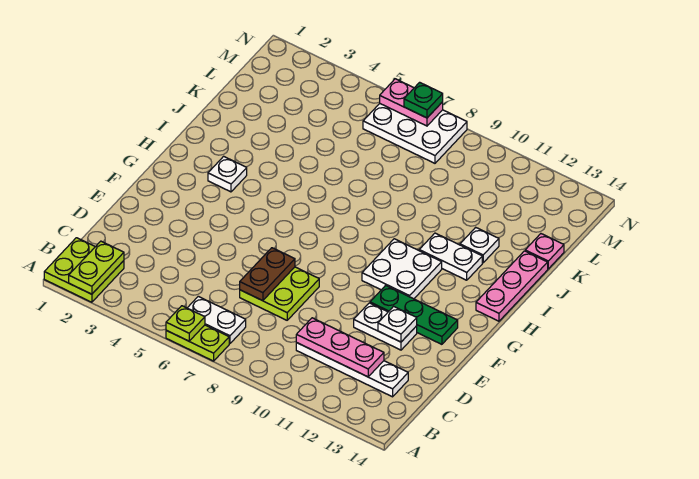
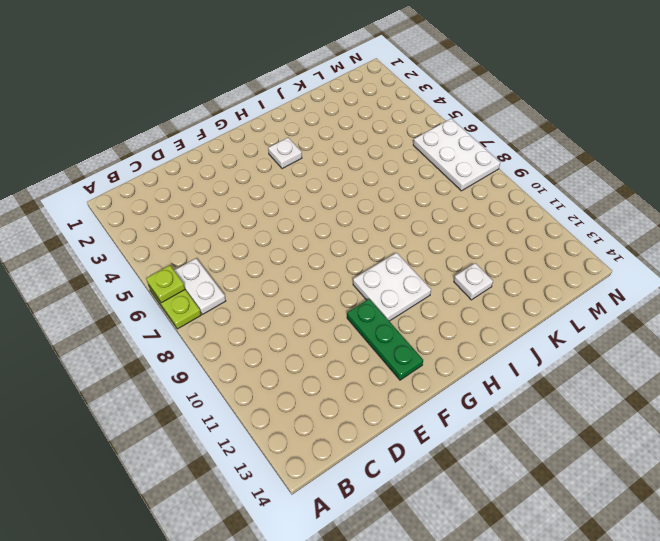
none -> lime 2x2 plate [44,238,124,302]
none -> white 1x4 plate [296,343,408,397]
none -> lime 2x2 plate [240,267,319,320]

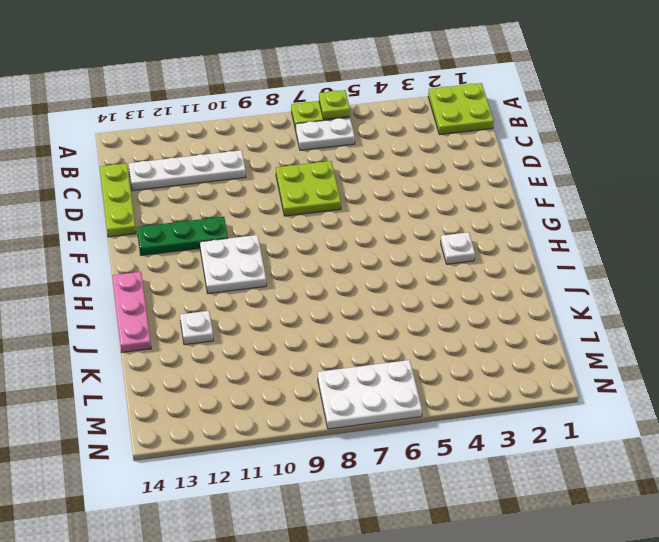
lime 1x3 plate [100,163,136,237] -> none
none -> white 1x2 plate [354,303,417,350]
none -> white 1x2 plate [419,233,482,280]
none -> pink 1x1 plate [525,234,564,269]

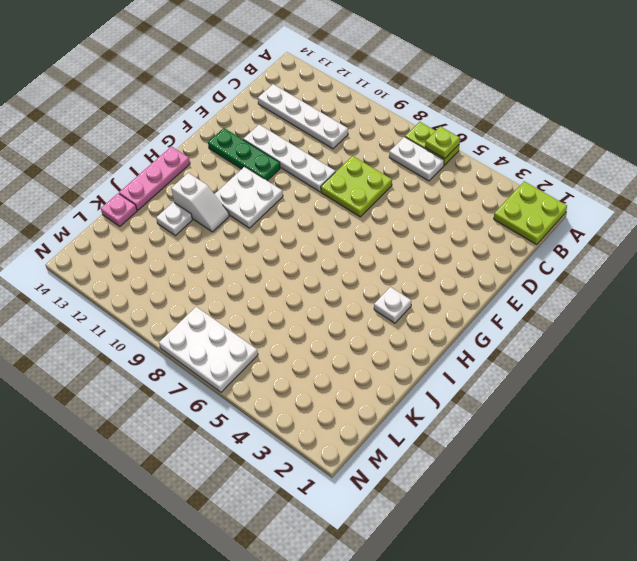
white 1x4 plate [243,125,335,192] -> white 1x2 plate [354,303,417,350]
white 1x2 slope [171,173,229,232] -> white 1x2 plate [419,233,482,280]
none -> lime 1x2 plate [69,241,124,294]
none -> pink 1x3 plate [296,318,384,377]
none -> brown 1x2 plate [240,248,295,301]

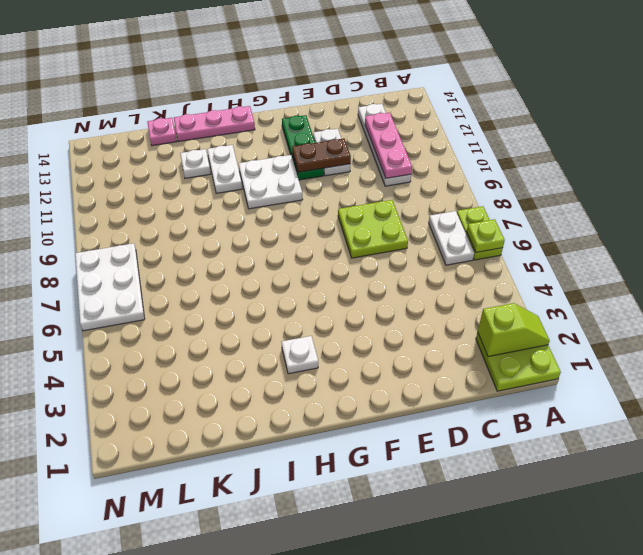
lime 1x2 slope [478,303,550,357] -> lime 1x2 plate [69,241,124,294]
brown 1x2 plate [292,138,351,172] -> brown 1x2 plate moved to [240,248,295,301]
none -> white 1x1 plate [378,306,417,342]
none -> pink 1x2 plate [380,79,443,126]
none -> green 1x1 plate [404,82,443,118]

